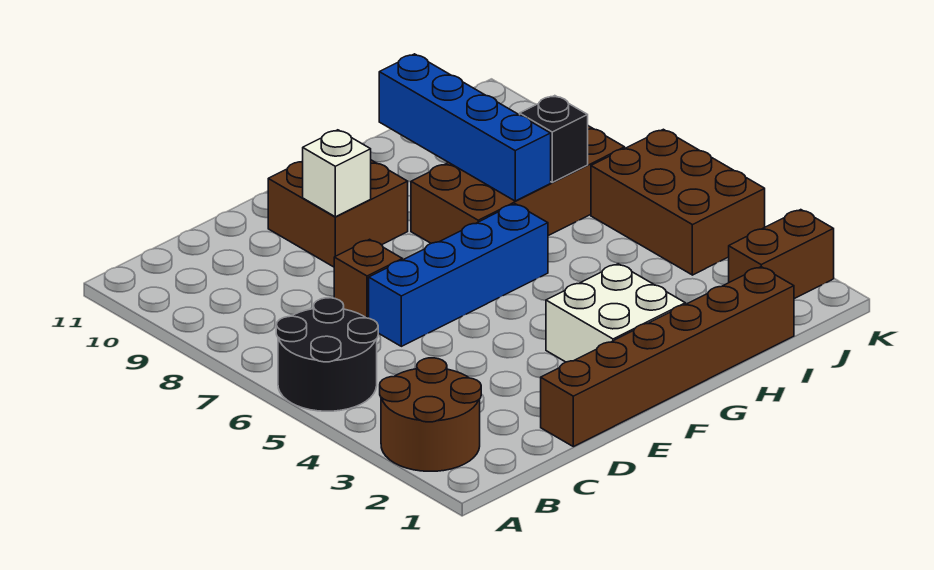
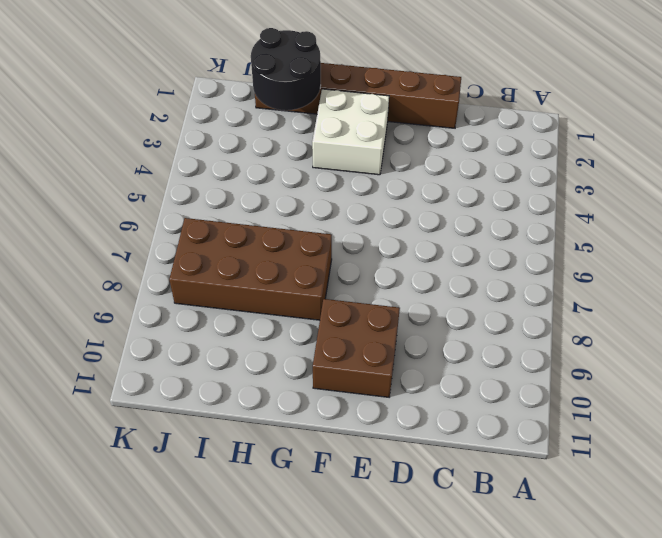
black 2x2 round brick [251,28,321,110] -> black 2x2 round brick moved to [276,298,378,411]
none -> brown 2x2 round brick [380,358,481,471]
none -> blue 1x4 brick [369,204,548,346]
none -> brown 1x1 brick [334,239,402,318]

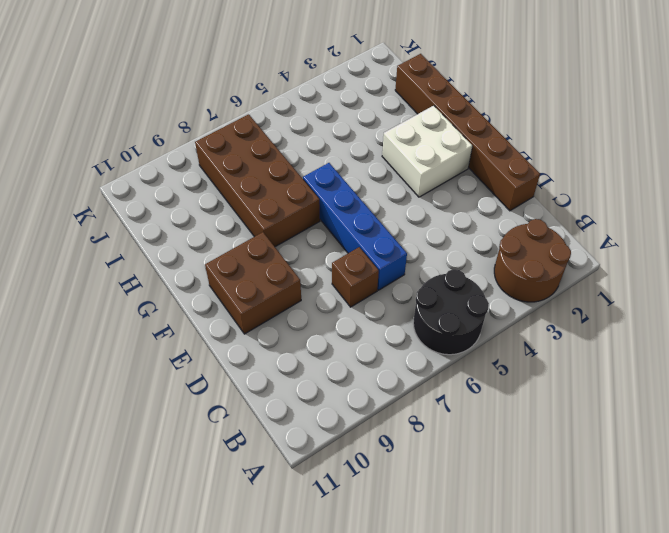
none -> brown 1x2 brick [729,210,834,299]
none -> brown 2x3 brick [591,129,765,275]
none -> white 1x1 brick [303,130,371,217]

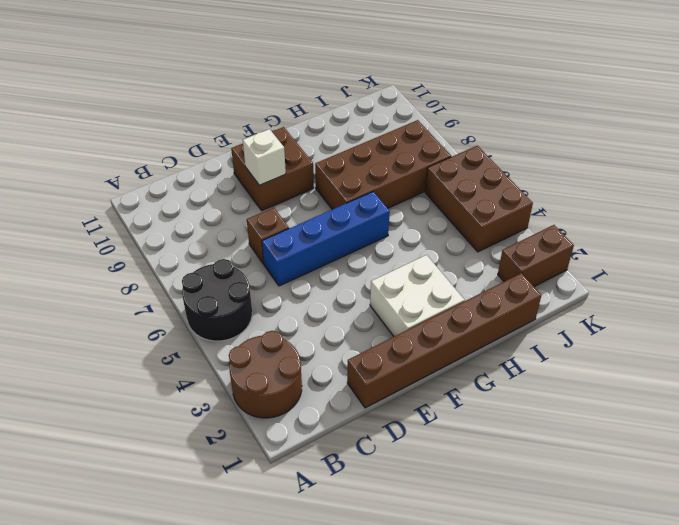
none -> blue 1x4 brick [379,54,551,201]
none -> black 1x1 brick [520,96,588,182]

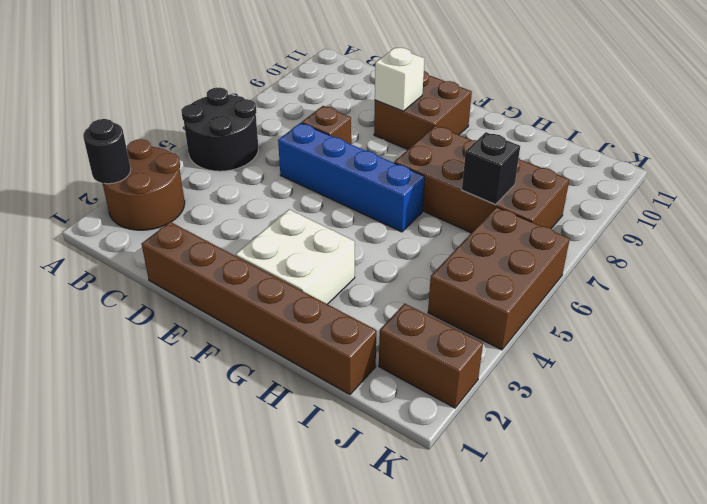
black 1x1 round brick [83,119,131,184] -> none
none -> blue 1x4 brick [379,54,551,201]

